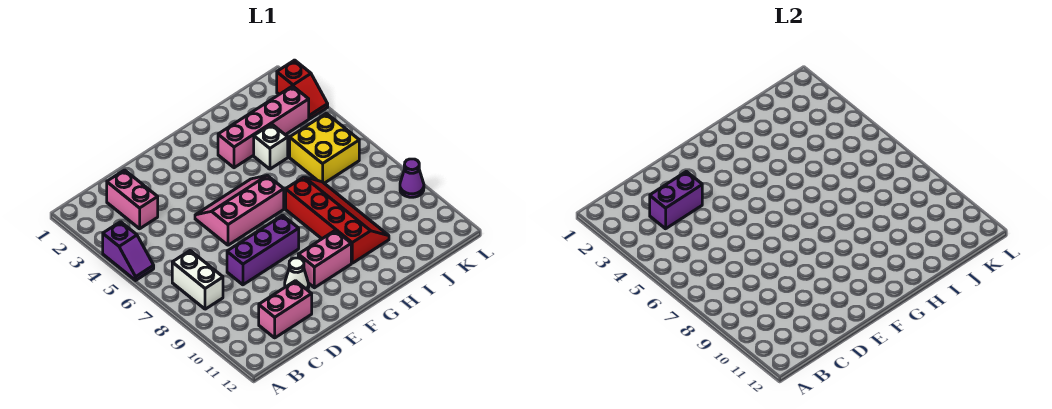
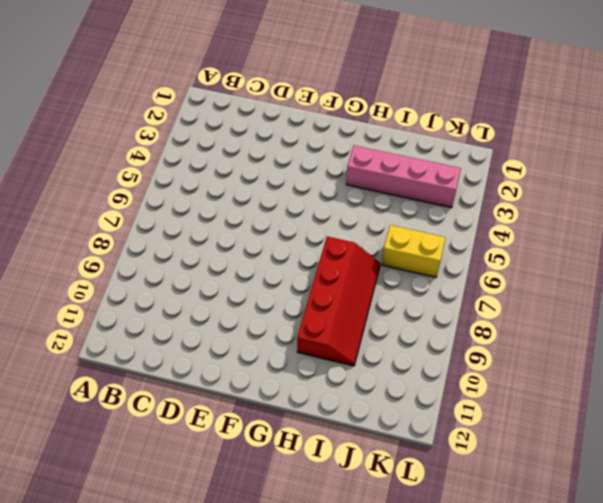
yellow 1x2 brick [382,225,445,277] -> yellow 2x2 brick [290,113,359,183]
none -> purple 1x2 slope [103,222,154,280]
none -> white 1x2 brick [172,251,223,309]
none -> pink 1x2 brick [107,170,158,229]

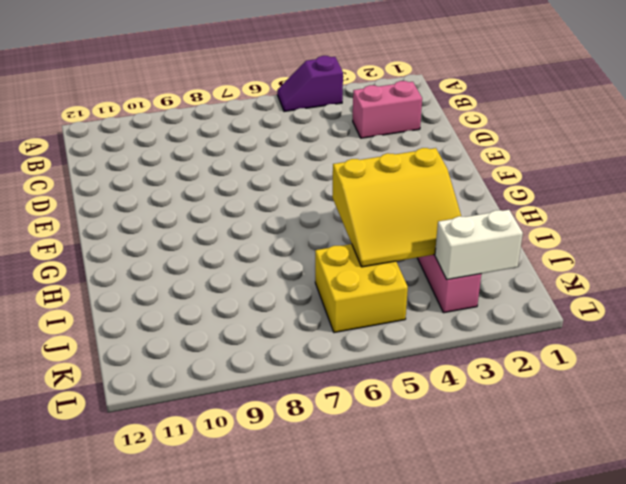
yellow 3x3 slope [332,148,461,267] -> none
white 1x2 brick [435,210,523,280] -> white 1x2 brick moved to [172,251,223,309]
none -> pink 1x2 brick [259,281,312,338]
none -> purple 1x3 brick [227,215,299,285]
none -> pink 2x3 slope [195,175,284,245]

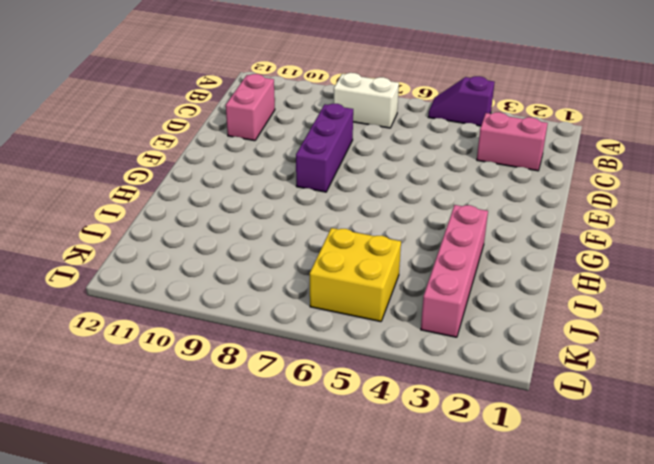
none -> pink 2x3 slope [195,175,284,245]
none -> white 1x1 cone [285,258,309,290]
none -> pink 1x2 brick [298,230,351,288]

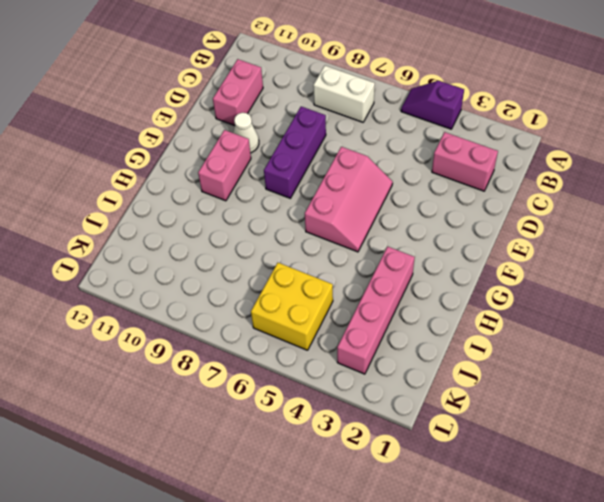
none -> red 2x4 slope [286,177,389,263]
none -> white 1x1 brick [254,124,288,169]
none -> red 1x2 slope [277,60,328,119]

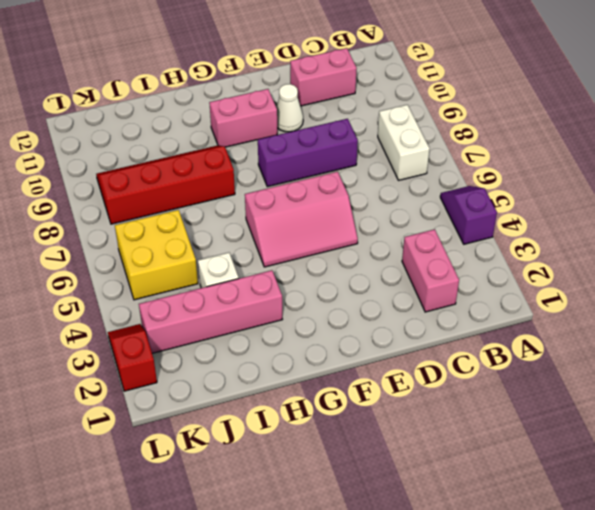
red 2x4 slope [96,145,235,224] -> red 2x4 slope turned to [286,177,389,263]
none -> purple 1x1 cone [400,159,424,197]
none -> purple 1x2 brick [650,171,702,229]

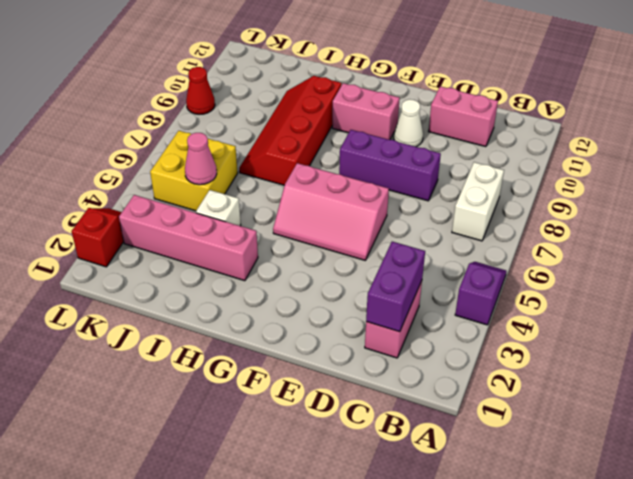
purple 1x2 brick [366,242,425,332] -> purple 1x2 brick turned to [650,171,702,229]
pink 1x1 cone [185,133,217,185] -> none
red 1x1 cone [186,67,215,114] -> purple 1x1 cone [400,159,424,197]

